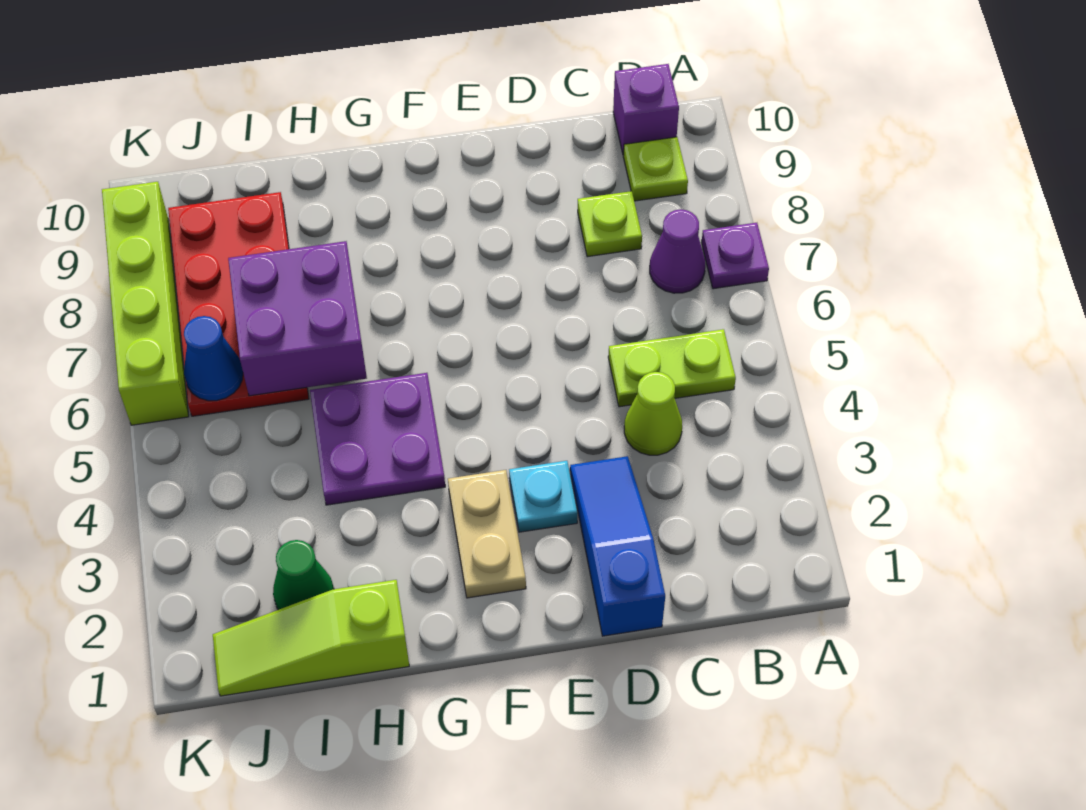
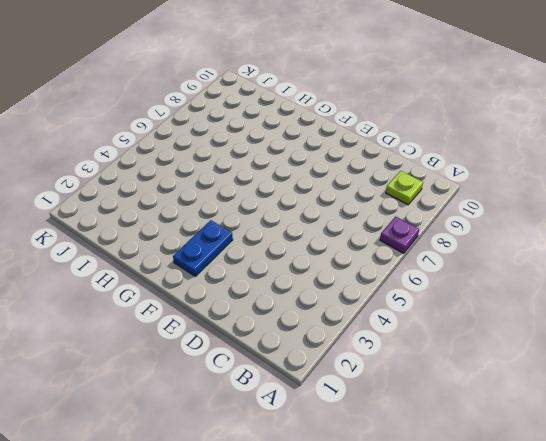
blue 1x2 plate [173,220,233,276] -> tan 1x2 plate [448,470,526,598]
none -> lime 1x2 plate [608,329,736,407]
none -> purple 1x1 cone [650,209,705,293]
none -> purple 1x1 brick [613,64,679,155]

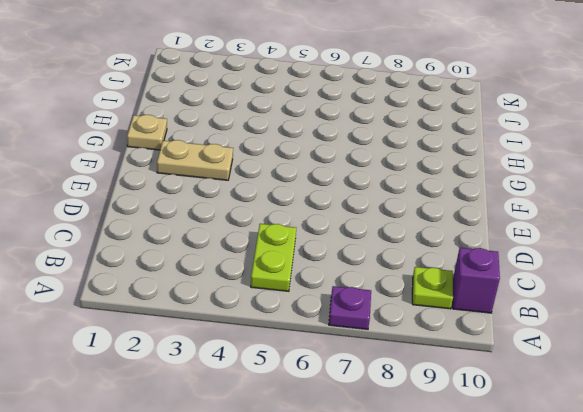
tan 1x1 plate [127,115,167,150] -> none
none -> purple 1x1 cone [650,209,705,293]
none -> lime 1x1 cone [624,372,682,455]
none -> lime 1x1 plate [578,191,642,257]

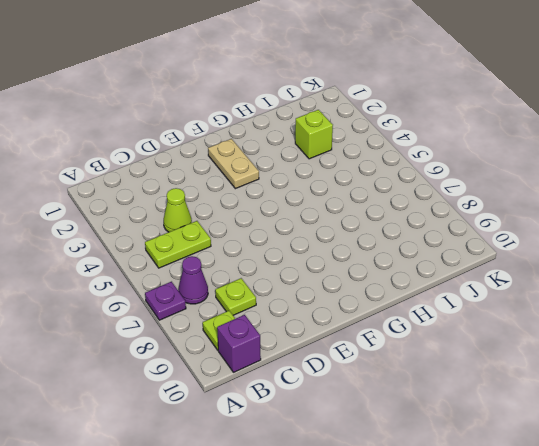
lime 1x1 brick [295,110,333,159] -> none
none -> blue 1x3 slope [570,456,665,636]
none -> cyan 1x1 plate [509,461,578,532]
none -> purple 2x2 plate [310,373,445,505]

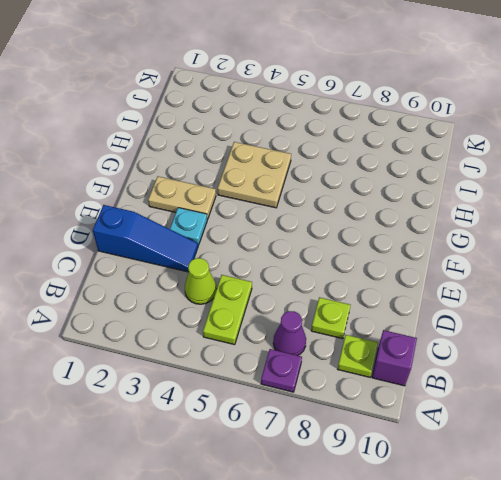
tan 2x2 plate [218,142,291,208] -> purple 2x2 plate [310,373,445,505]
none -> lime 1x3 slope [213,580,409,696]
none -> green 1x1 cone [273,540,334,610]
none -> red 2x4 plate [168,192,309,416]

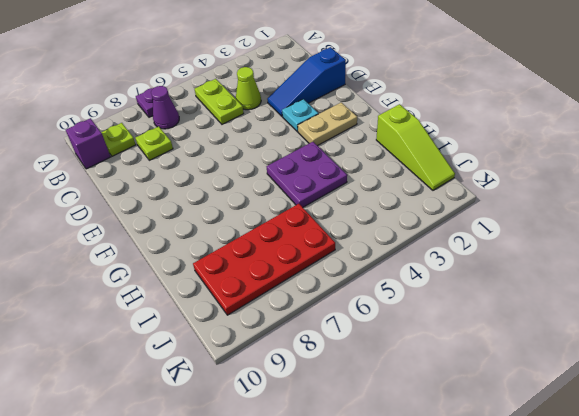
none -> green 1x1 cone [273,540,334,610]
none -> lime 1x4 brick [102,182,189,425]
none -> purple 2x2 brick [228,241,367,396]

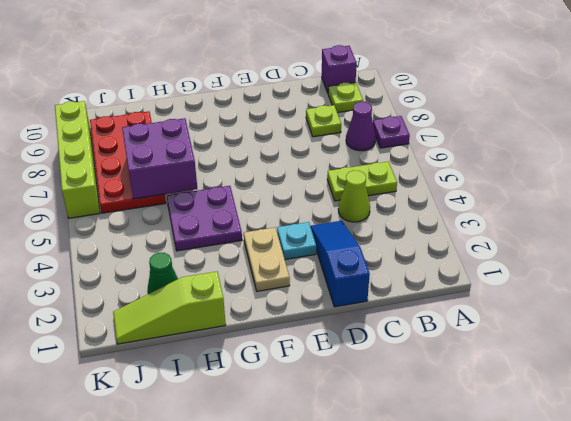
none -> blue 1x1 cone [184,316,243,401]

